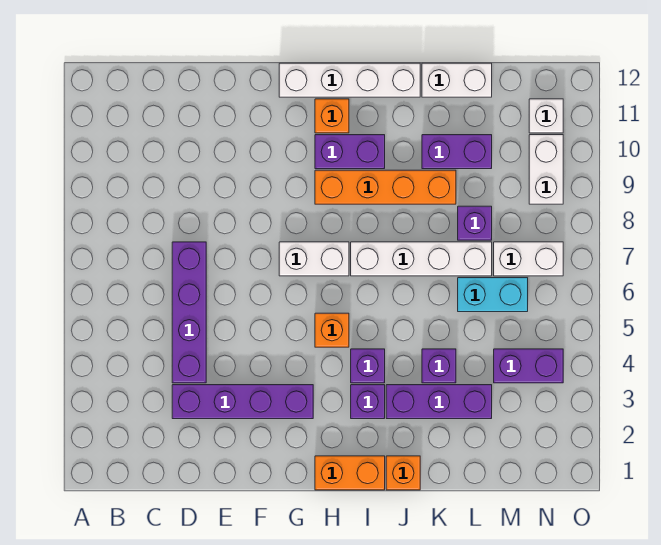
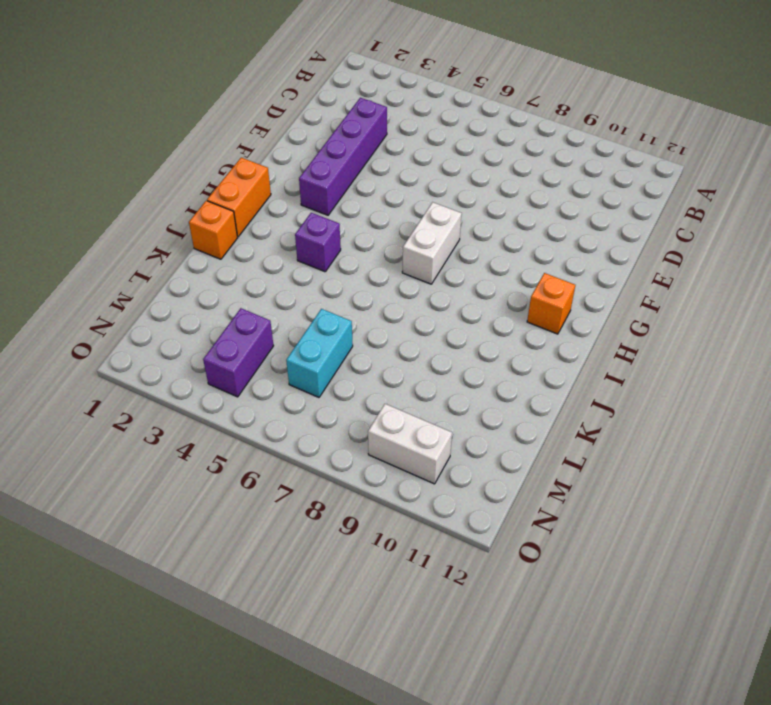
none -> purple 1x4 brick [172,242,206,383]
none -> white 1x4 brick [279,63,420,97]
none -> orange 1x1 brick [315,313,349,347]

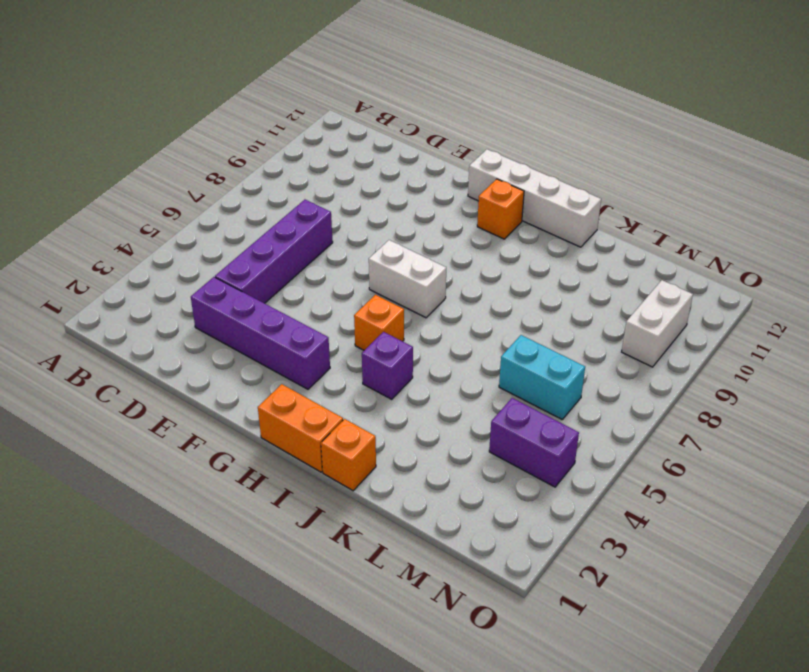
none -> orange 1x4 brick [315,170,456,204]
none -> purple 1x2 brick [315,135,385,169]
none -> purple 1x1 brick [351,385,385,419]

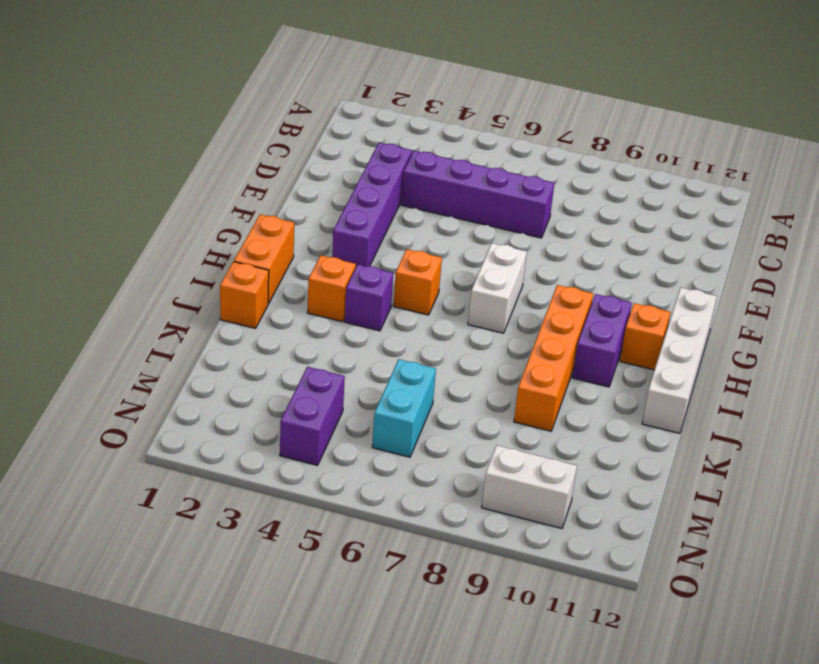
orange 1x1 brick [307,255,356,322] -> purple 1x1 brick [351,385,385,419]
none -> white 1x4 brick [351,242,492,276]
none -> purple 1x3 brick [386,385,492,419]
none -> purple 1x1 brick [422,349,456,383]

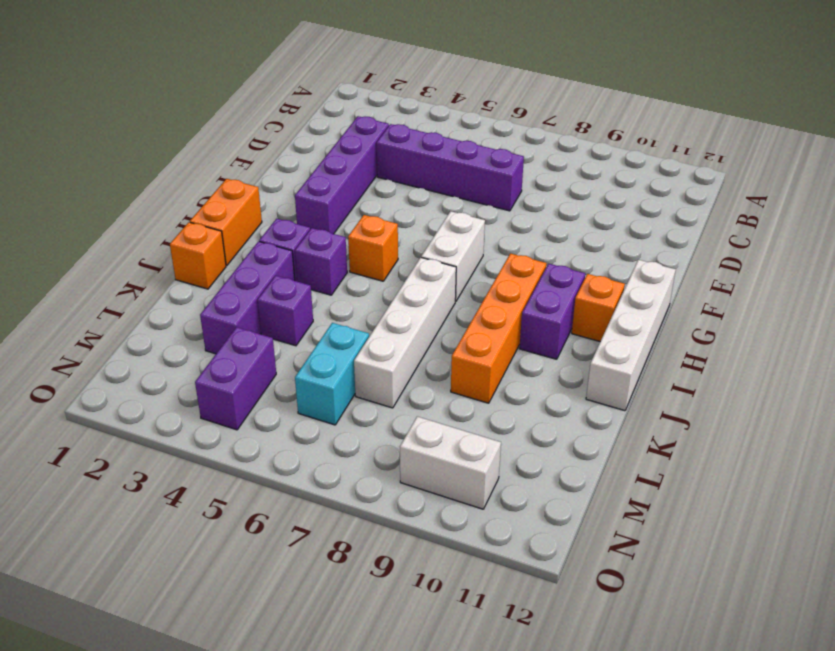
none -> purple 1x2 brick [422,135,492,169]
none -> white 1x2 brick [422,63,492,97]
none -> purple 1x1 brick [458,206,492,240]

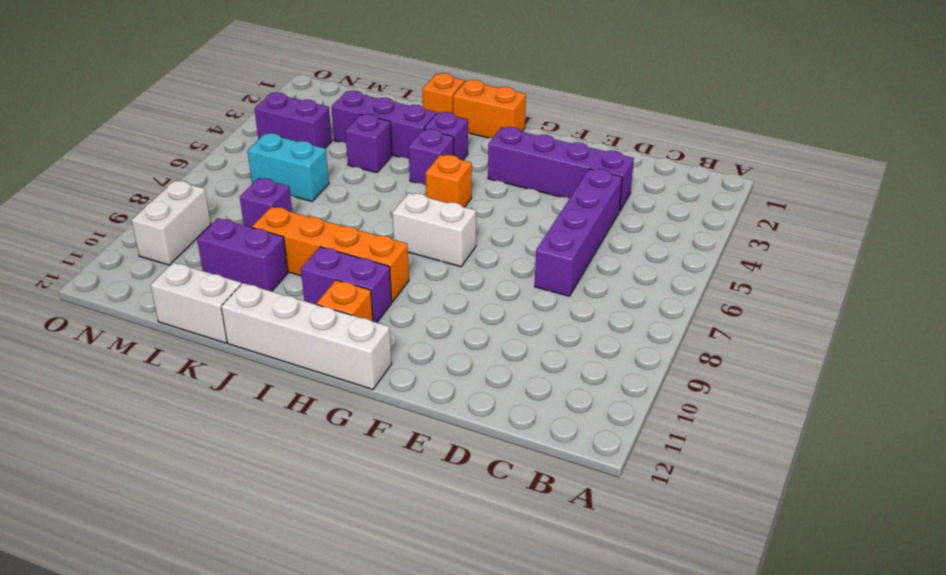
none -> white 1x4 brick [351,242,492,276]
none -> white 1x2 brick [494,242,563,276]
none -> white 1x1 brick [529,99,563,133]

